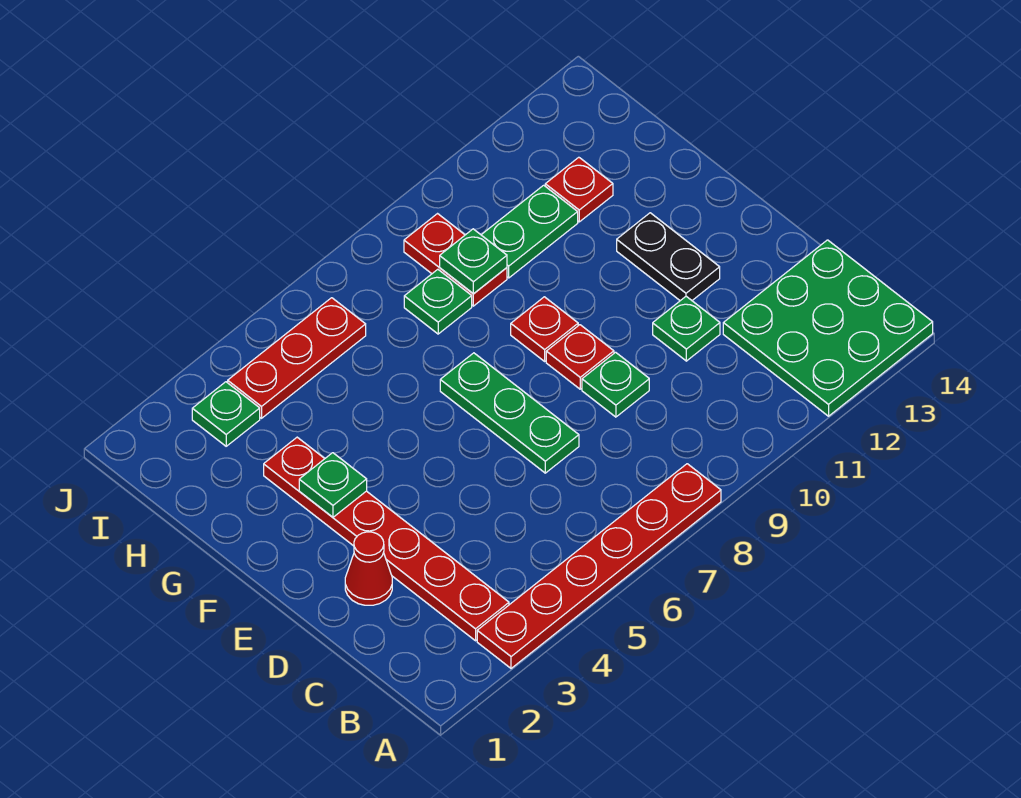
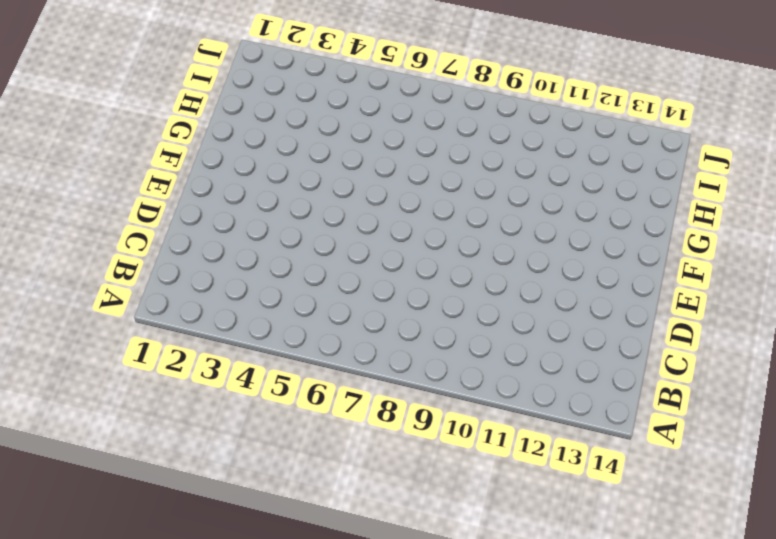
none -> red 1x6 plate [477,464,721,668]
none -> green 3x3 plate [723,240,933,416]
none -> red 1x6 plate [264,437,509,641]

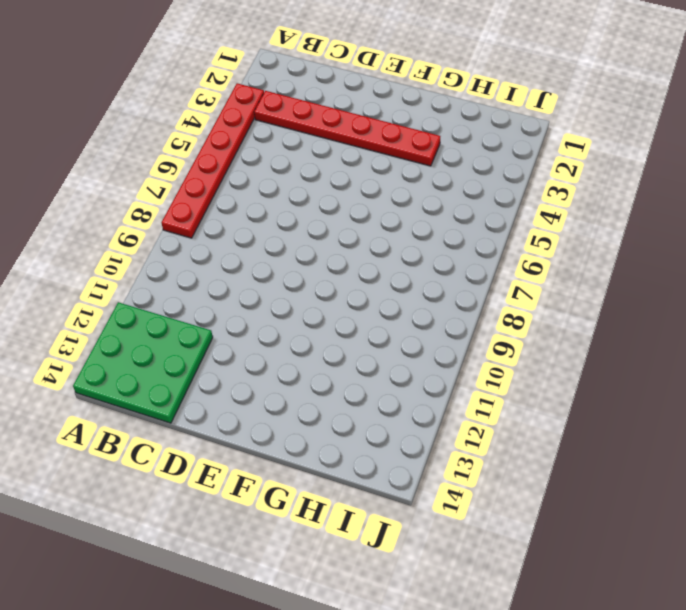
none -> red 1x1 cone [345,532,392,605]
none -> green 1x3 plate [440,353,579,473]
none -> green 1x1 plate [582,352,649,417]

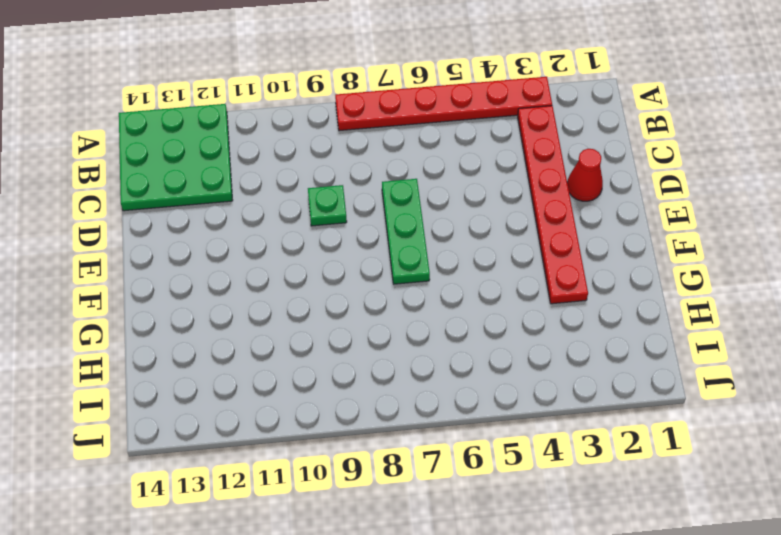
none -> green 1x1 plate [653,296,720,361]
none -> red 1x1 plate [546,325,614,389]
none -> black 1x2 plate [617,213,720,301]

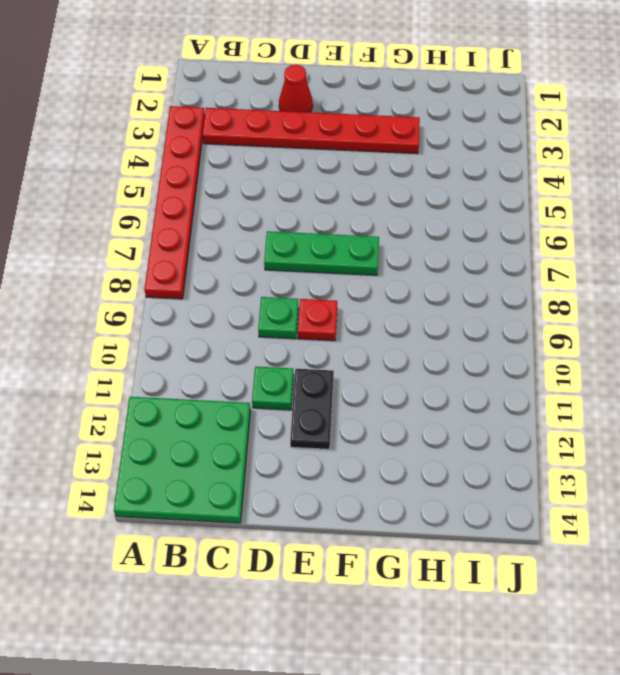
black 1x2 plate [290,369,334,449] -> black 1x2 plate turned to [617,213,720,301]
none -> red 1x1 plate [511,297,578,361]
none -> green 1x1 plate [404,269,472,334]
none -> red 1x2 plate [404,214,507,306]

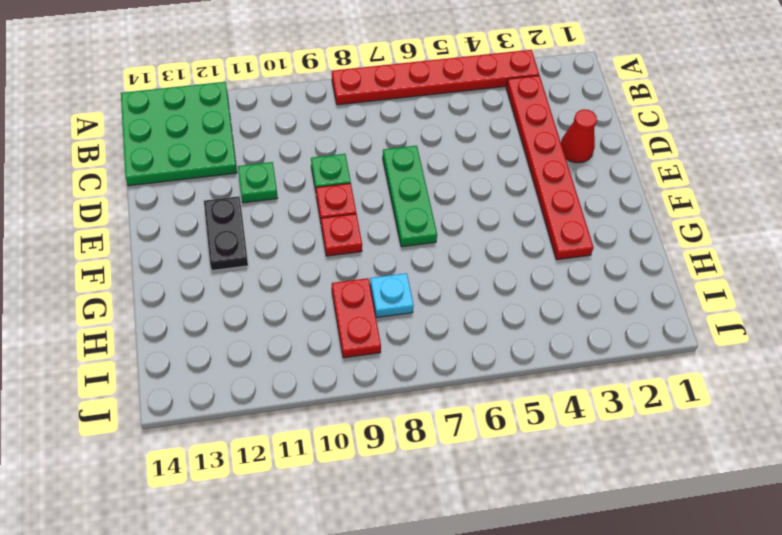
cyan 1x1 plate [370,273,414,318] -> green 1x1 plate [404,269,472,334]
none -> green 1x2 plate [482,185,578,278]
none -> red 1x1 plate [545,157,613,222]
none -> green 1x1 plate [192,382,260,446]

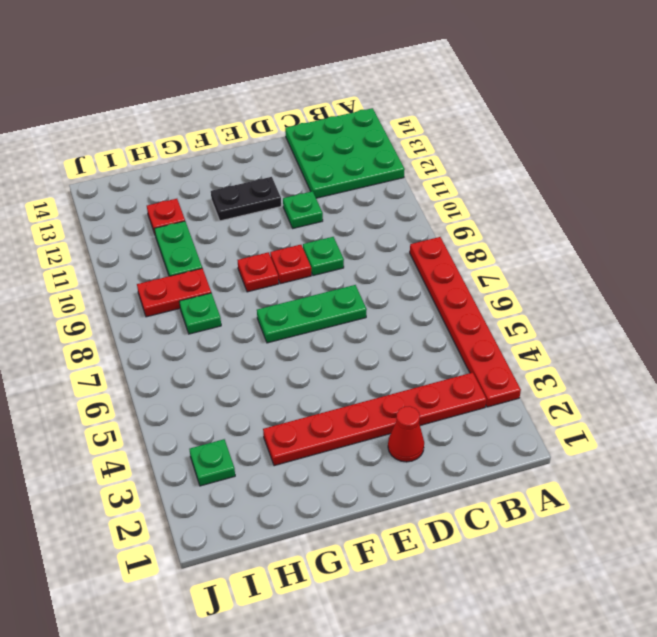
none -> red 1x3 plate [228,298,366,418]
none -> green 1x1 plate [299,453,367,517]
none -> green 1x1 plate [440,229,507,294]

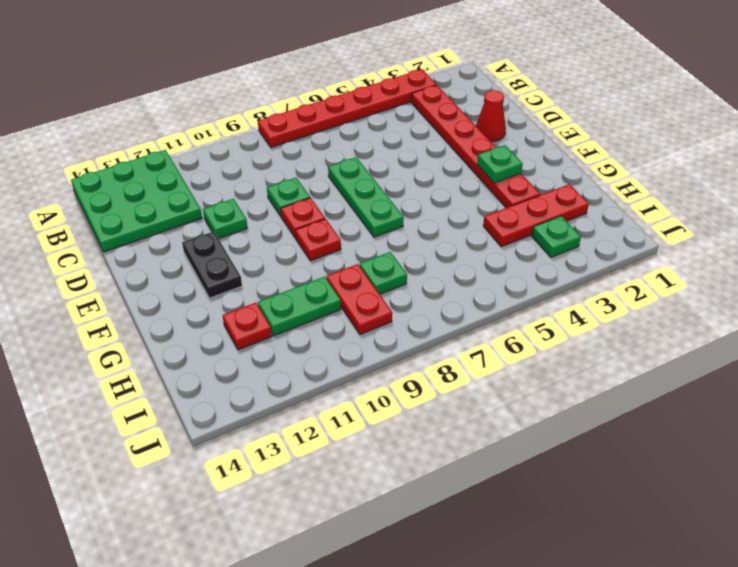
red 1x3 plate [483,184,589,247] -> red 1x3 plate moved to [228,298,366,418]
none -> green 1x1 plate [440,229,507,294]

